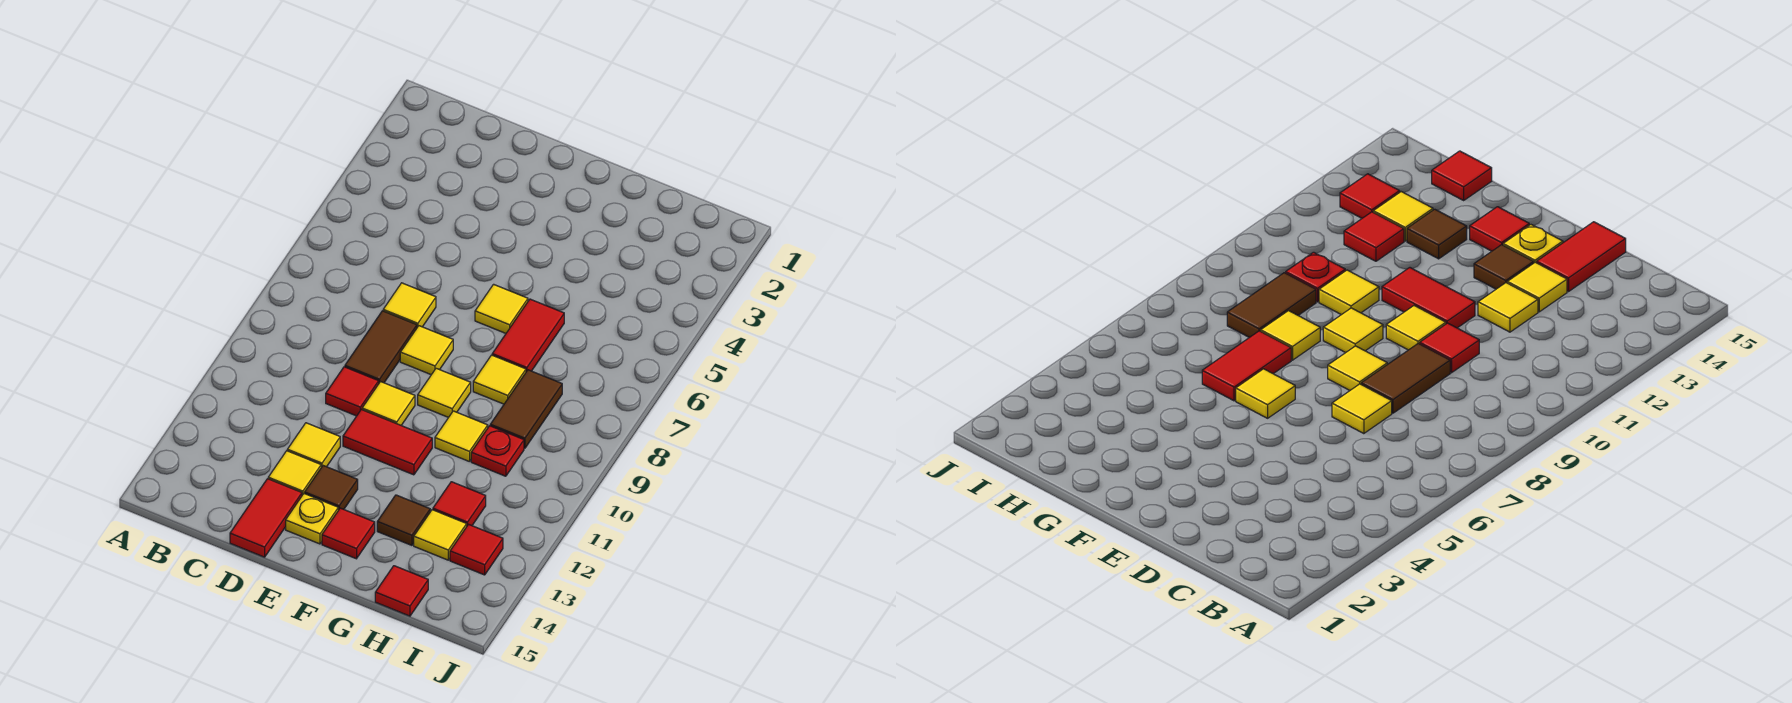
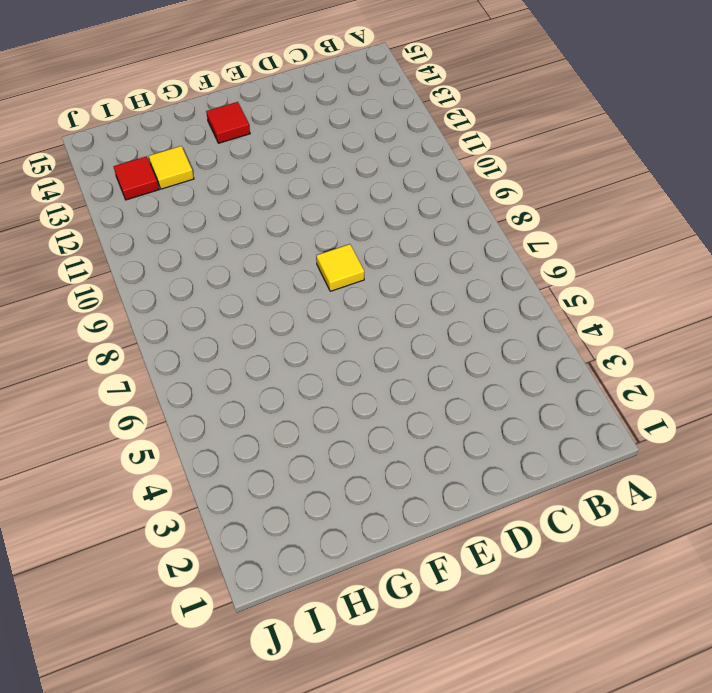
none -> yellow 1x1 tile [383,283,436,327]
none -> brown 1x2 tile [345,311,417,383]
none -> red 1x1 tile [326,367,379,416]

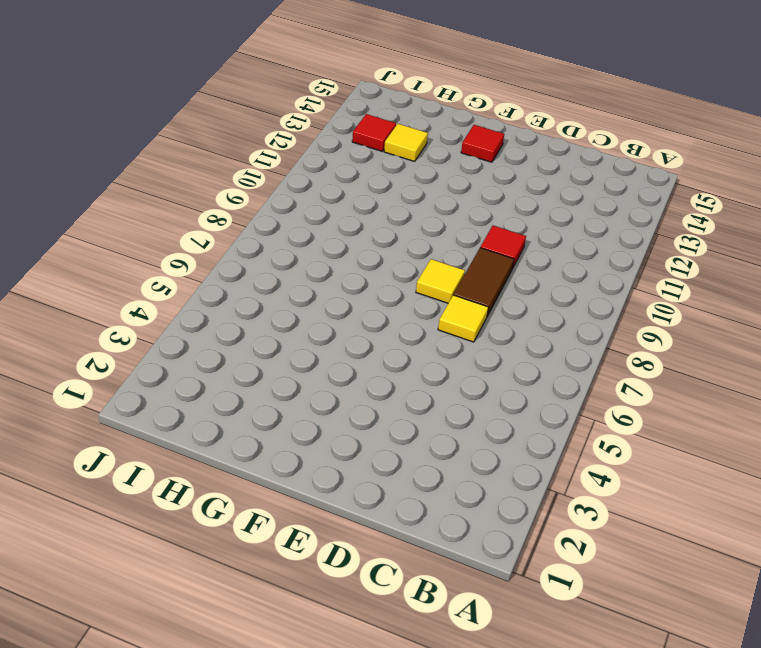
none -> yellow 1x1 tile [287,423,340,467]
none -> yellow 1x1 tile [268,451,321,495]
none -> red 1x2 tile [230,479,302,557]

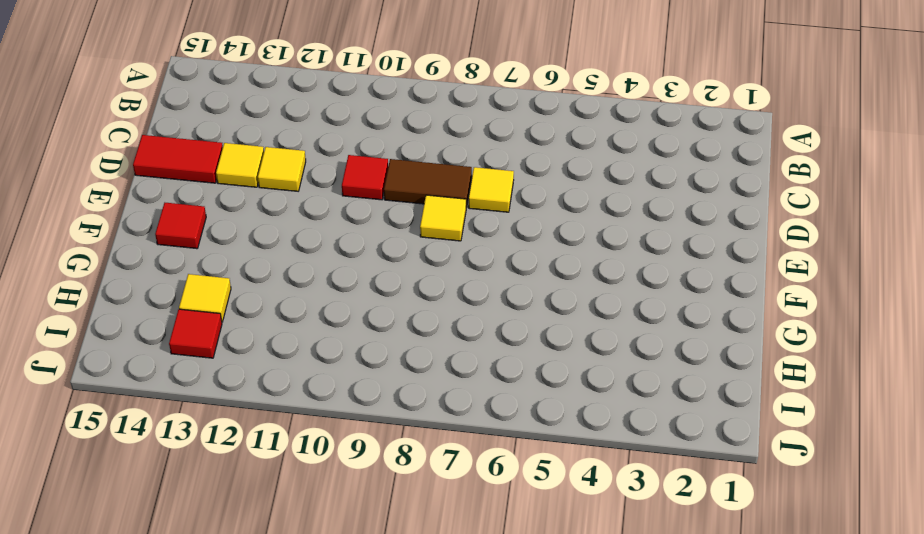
none -> yellow 1x1 tile [362,382,415,425]
none -> red 1x2 tile [343,410,432,475]
none -> brown 1x1 tile [305,466,358,510]

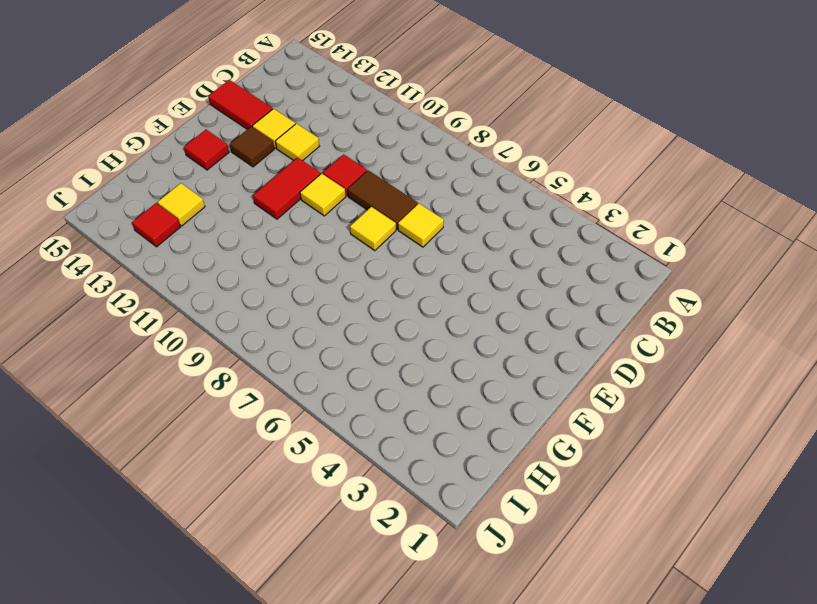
none -> yellow 1x1 plate [286,493,338,544]
none -> yellow 1x1 tile [475,284,528,333]
none -> yellow 1x1 tile [418,368,471,417]

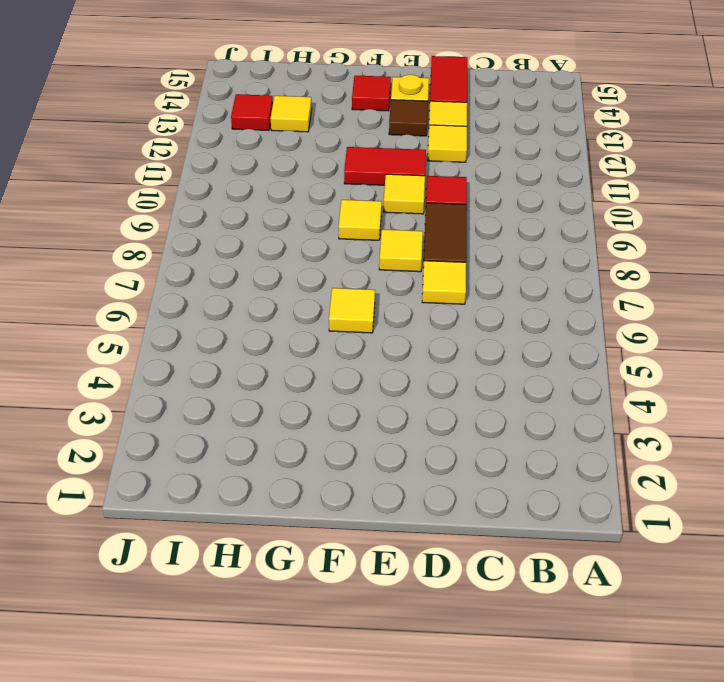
none -> red 1x2 tile [492,299,564,372]
none -> yellow 1x1 tile [473,355,526,404]
none -> yellow 1x1 tile [435,411,488,462]

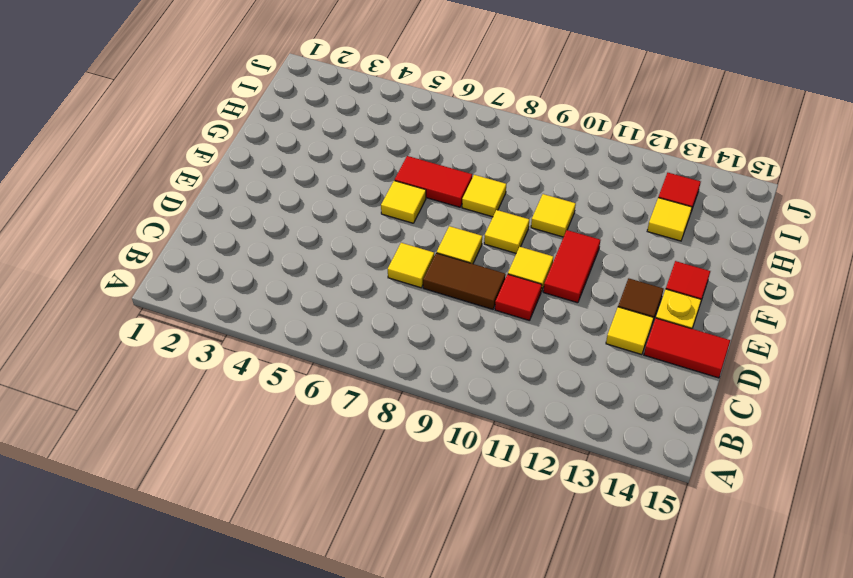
none -> yellow 1x1 tile [287,423,340,467]
none -> brown 1x1 tile [377,495,430,545]
none -> brown 1x2 tile [490,370,562,448]

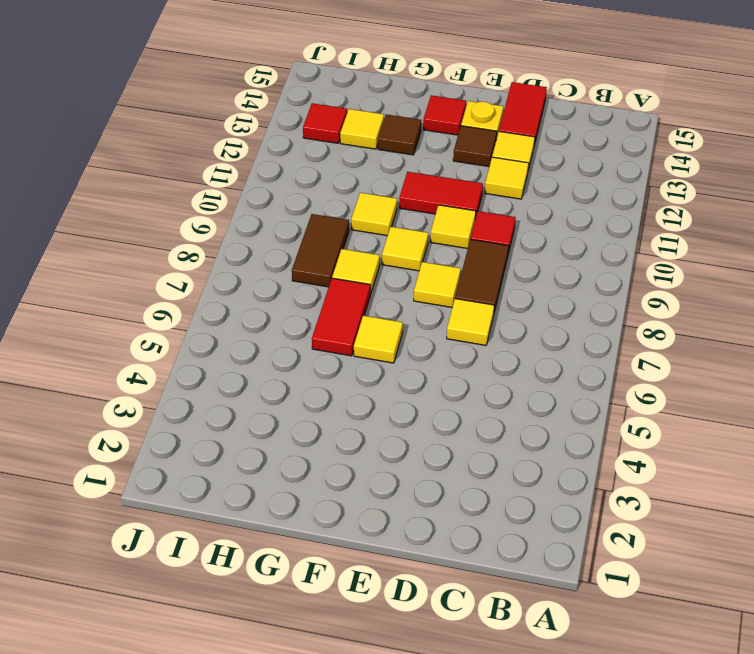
none -> red 1x1 plate [471,426,524,476]
none -> red 1x1 tile [433,482,486,526]
none -> red 1x1 tile [375,566,428,616]

